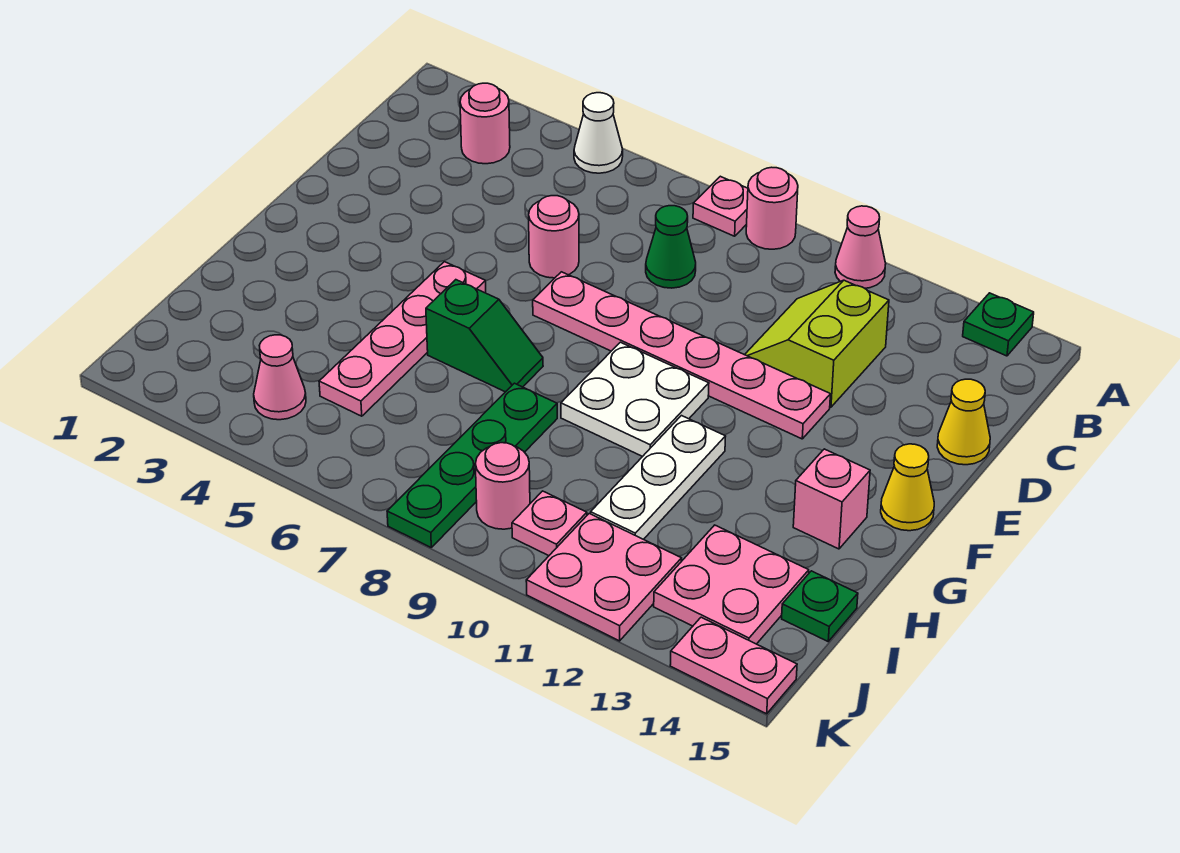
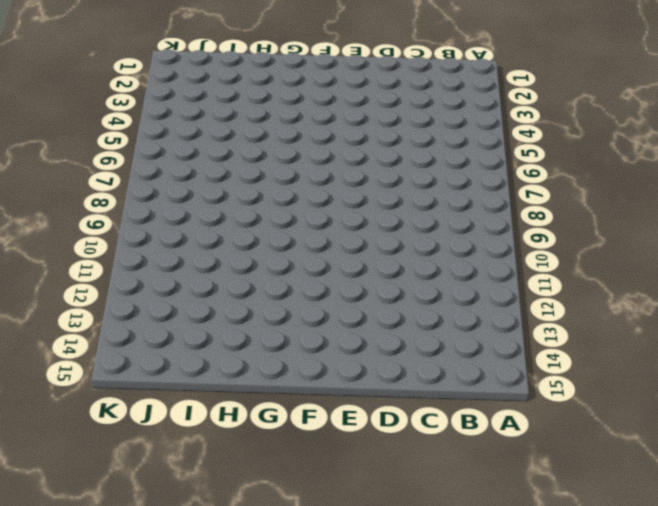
none -> white 1x1 cone [574,93,623,173]
none -> pink 1x1 plate [693,176,748,236]
none -> pink 1x1 round brick [746,167,798,249]

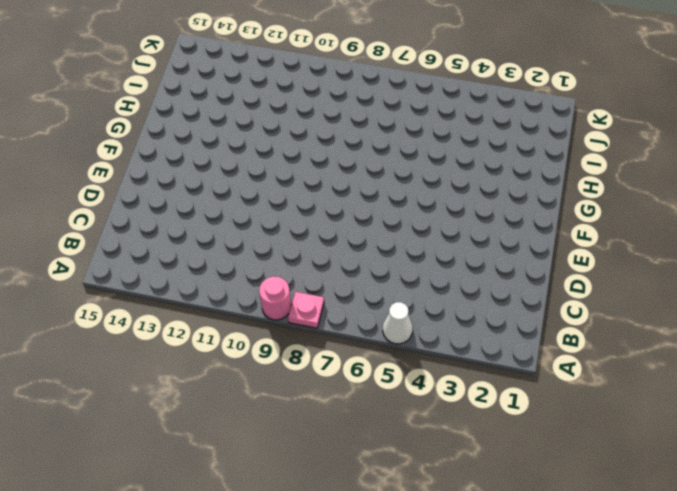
none -> pink 1x1 cone [835,206,886,288]
none -> green 1x1 plate [963,293,1034,356]
none -> pink 1x1 round brick [460,83,510,164]

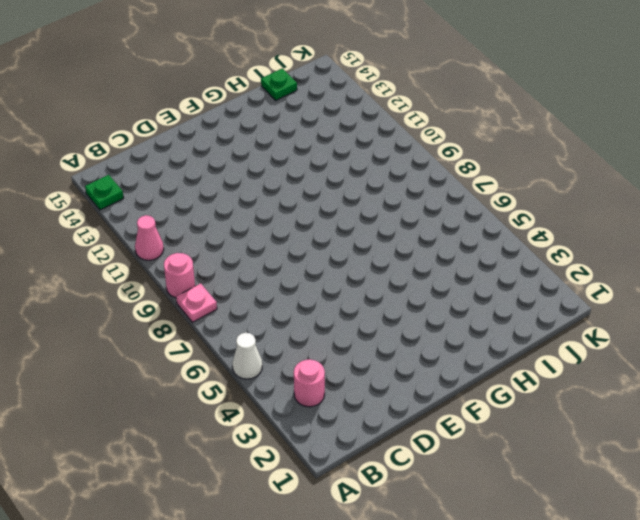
none -> green 1x1 cone [646,206,696,288]
none -> lime 2x2 slope [745,280,889,407]
none -> pink 1x1 round brick [529,196,579,278]

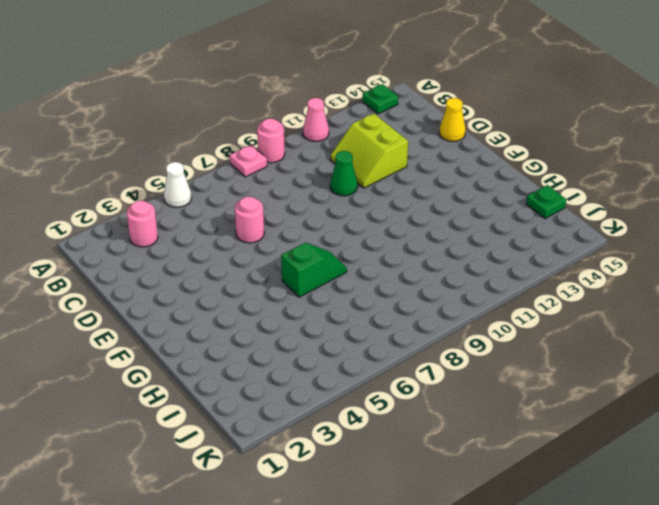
green 1x1 cone [330,151,357,196] -> green 1x1 cone moved to [646,206,696,288]
none -> pink 1x6 plate [533,272,831,439]
none -> pink 1x4 plate [319,262,486,416]
none -> white 2x2 plate [561,342,709,457]

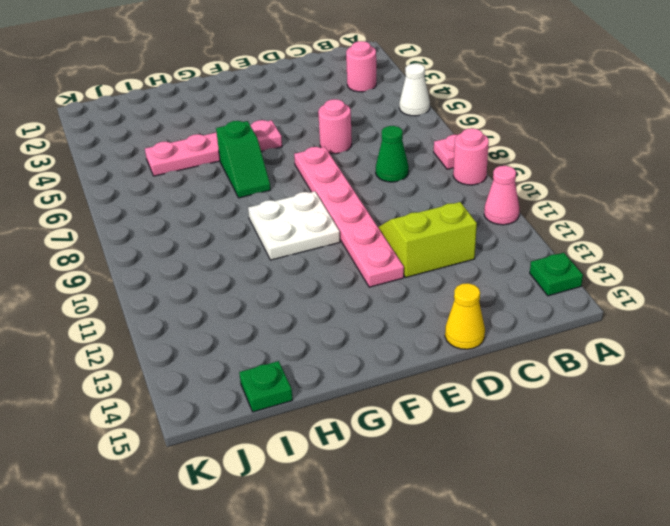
none -> yellow 1x1 cone [881,444,934,531]
none -> white 1x3 plate [591,416,726,540]
none -> pink 1x1 brick [793,449,870,549]

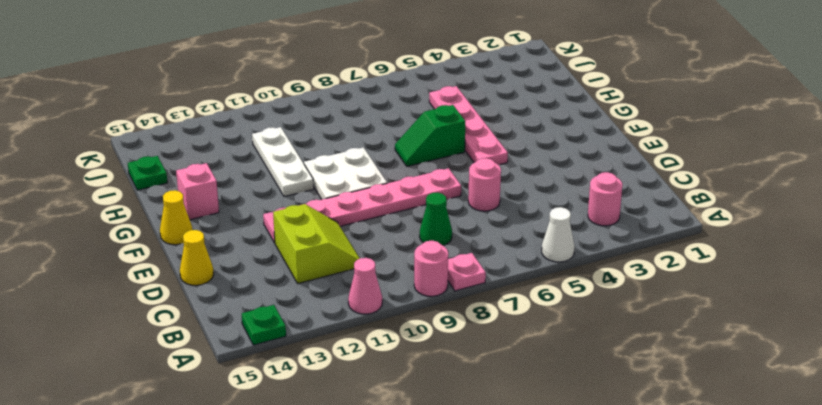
none -> green 1x4 plate [387,383,557,547]
none -> pink 2x2 plate [654,525,809,644]
none -> pink 1x1 cone [254,335,306,420]

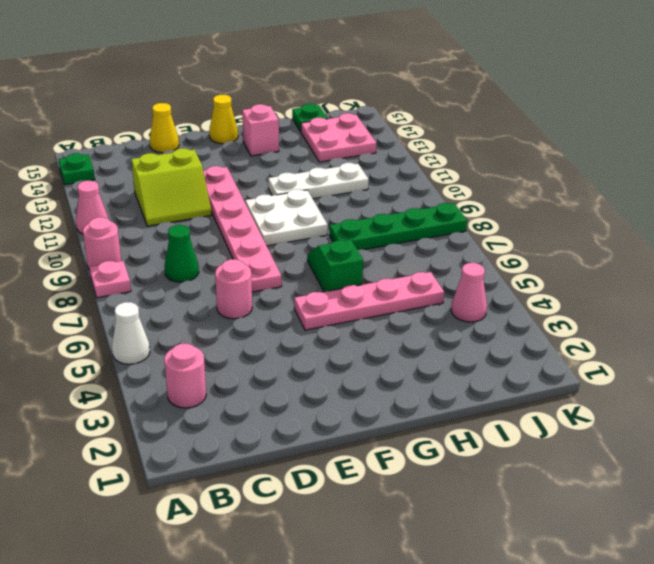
none -> pink 1x1 round brick [475,443,530,529]
none -> pink 1x1 plate [512,491,587,556]
none -> pink 2x2 plate [526,514,682,641]

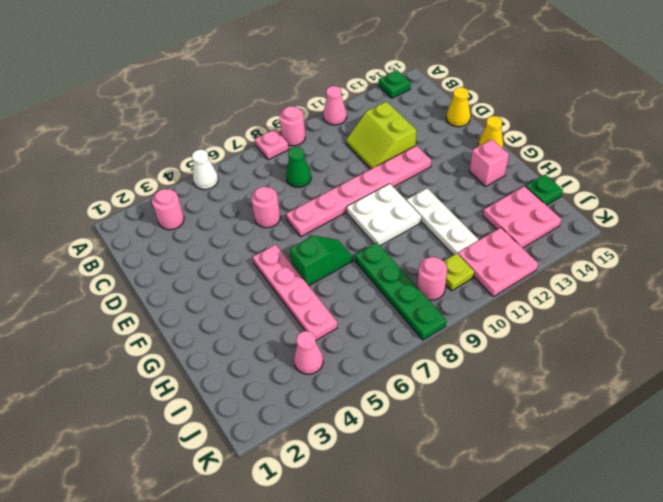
lime 1x1 plate [444,253,474,290] -> pink 1x1 plate [512,491,587,556]
none -> pink 1x2 plate [670,617,797,714]

